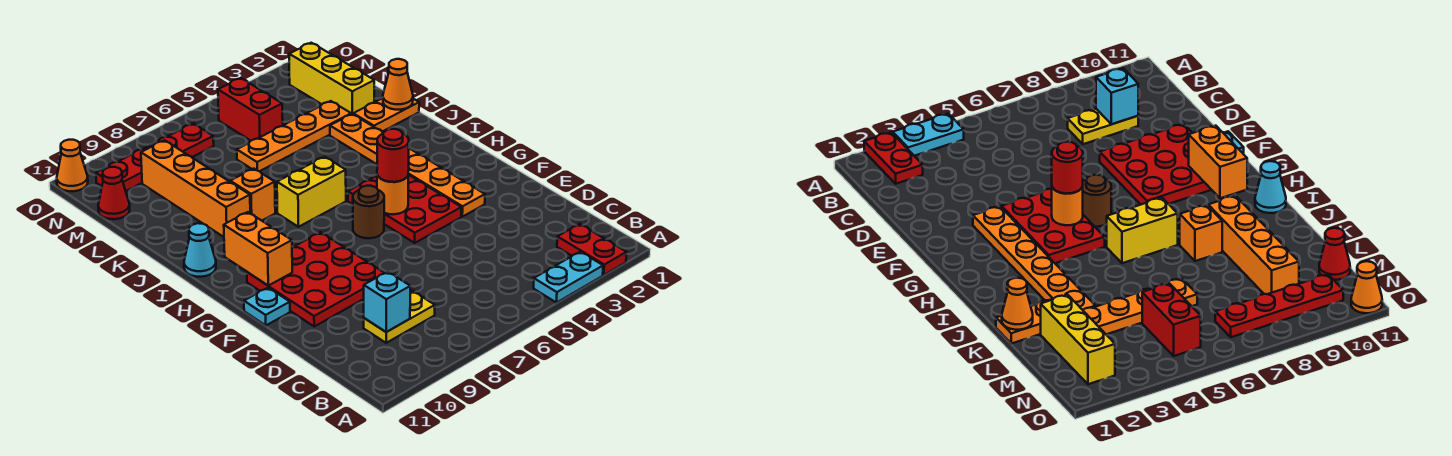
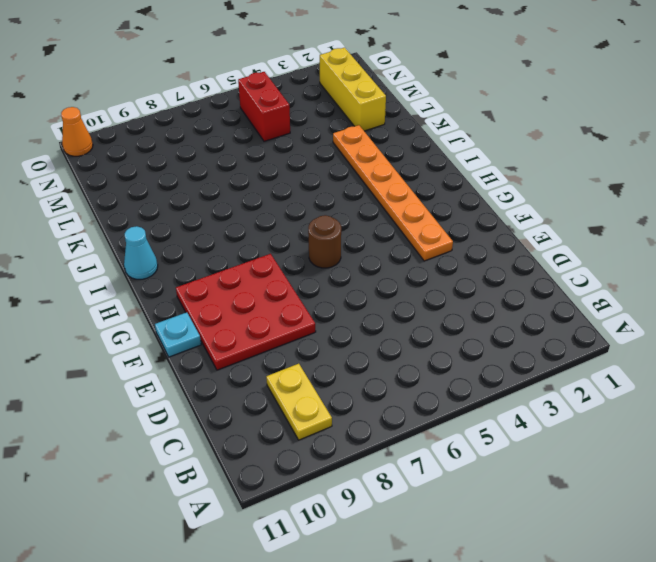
yellow 1x2 plate [266,364,332,440] -> yellow 1x2 plate turned to [364,291,435,343]
none -> red 1x2 plate [557,224,627,275]
none -> cyan 1x2 plate [534,252,603,303]
none -> red 2x3 plate [348,175,461,243]

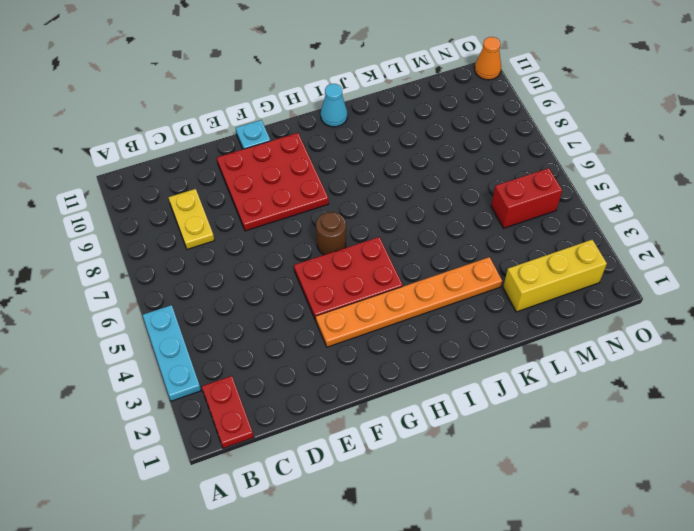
cyan 1x3 plate [143,305,201,401] -> cyan 1x2 plate [534,252,603,303]
red 1x2 plate [202,376,254,449] -> red 1x2 plate turned to [557,224,627,275]
none -> yellow 1x2 brick [277,157,346,227]
none -> orange 1x1 brick [230,169,275,221]
none -> orange 1x4 brick [141,140,250,237]

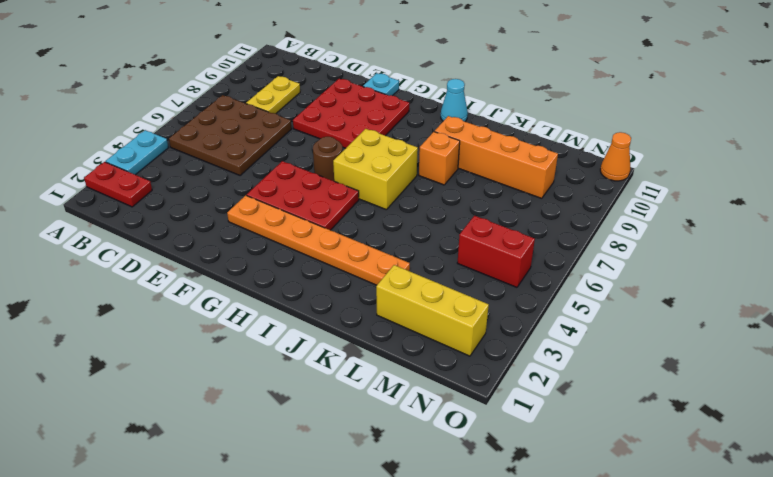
brown 3x3 plate [169,95,292,175] -> none
yellow 2x2 brick [333,129,418,210] -> yellow 1x2 brick [277,157,346,227]
none -> orange 1x2 plate [353,98,419,132]
none -> orange 1x4 plate [237,101,351,171]
none -> red 1x1 cone [98,167,130,219]

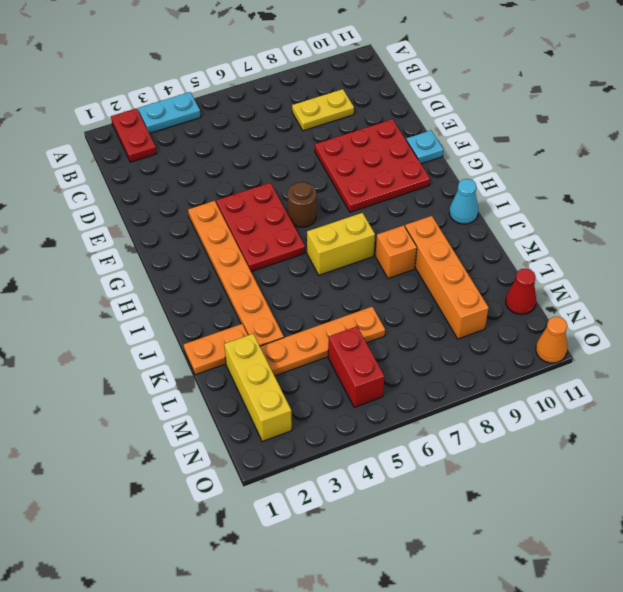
none -> red 1x4 plate [96,123,214,191]
none -> cyan 1x1 brick [364,272,410,332]
none -> orange 1x1 round brick [377,175,408,214]

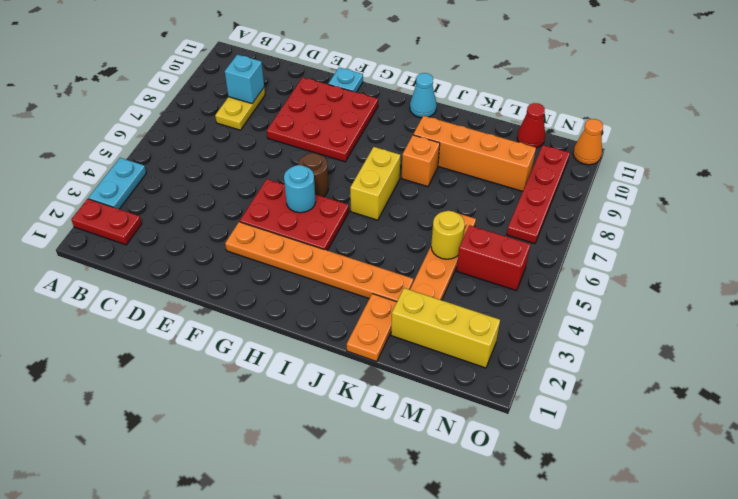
cyan 1x1 round brick [284,165,316,213] -> orange 1x1 round brick [377,175,408,214]
yellow 1x1 round brick [431,211,465,259] -> none
none -> orange 1x2 brick [224,212,292,285]
none -> orange 1x1 cone [383,59,413,110]
none -> red 1x1 round brick [377,129,409,182]

